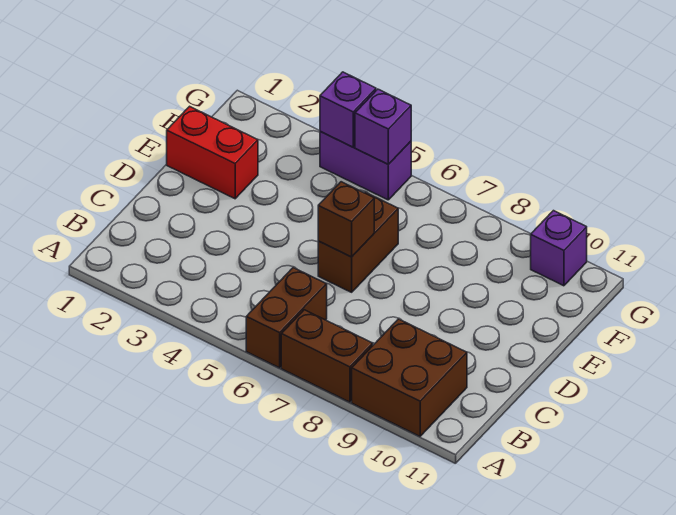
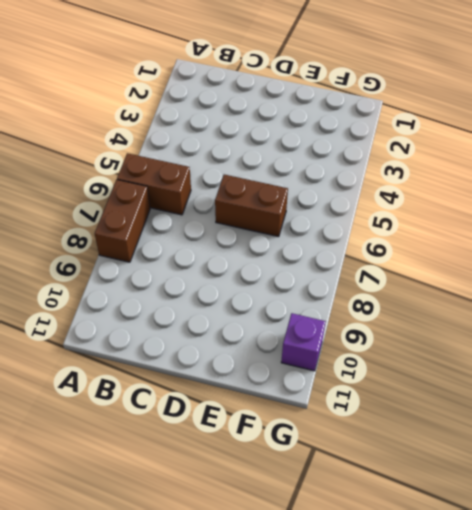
none -> brown 2x2 brick [352,319,467,436]
none -> red 1x2 brick [167,106,258,199]

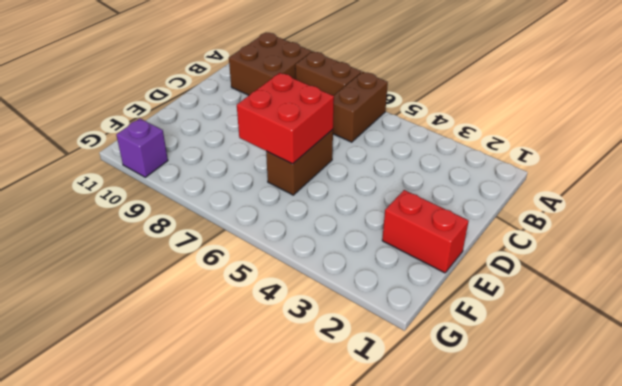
red 2x2 brick [237,73,334,164] -> brown 1x1 brick [318,182,374,257]
none -> purple 1x2 brick [320,132,411,200]
none -> purple 1x1 brick [320,72,376,147]

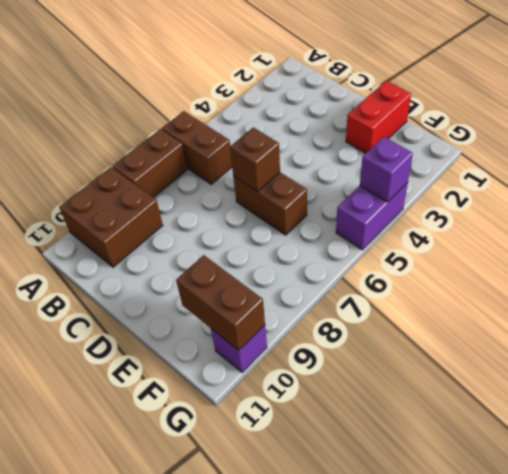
brown 1x2 brick [176,255,265,350] -> none
none -> purple 1x1 brick [355,89,411,164]

